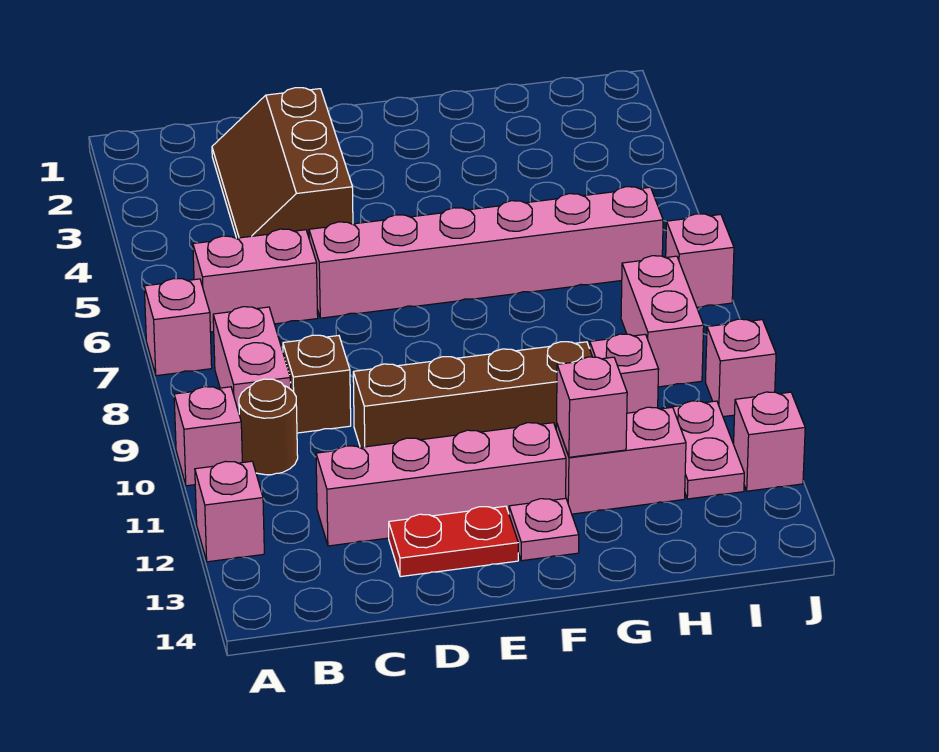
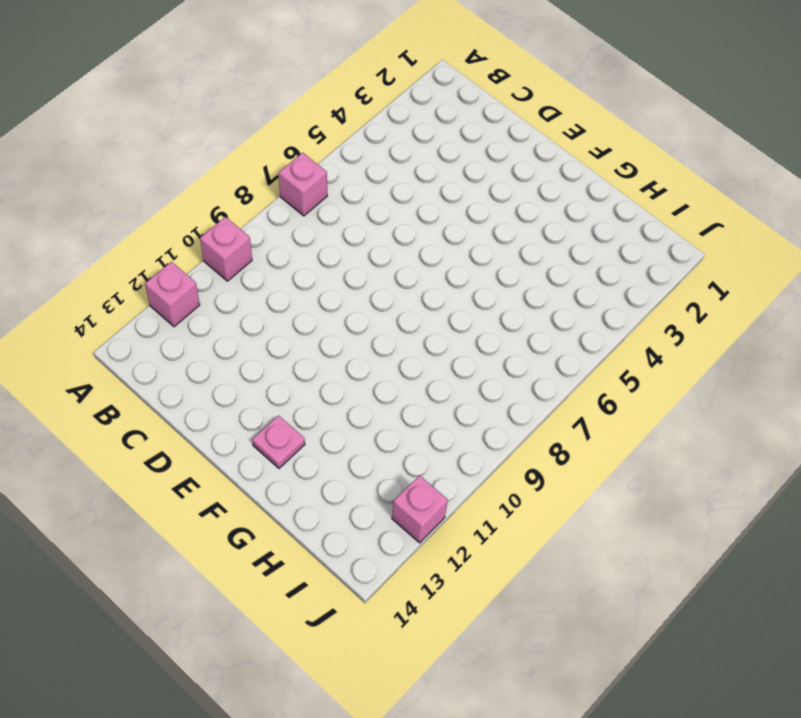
none -> pink 1x2 brick [193,229,318,332]
none -> pink 1x2 brick [213,307,291,412]
none -> brown 1x1 round brick [239,379,298,475]

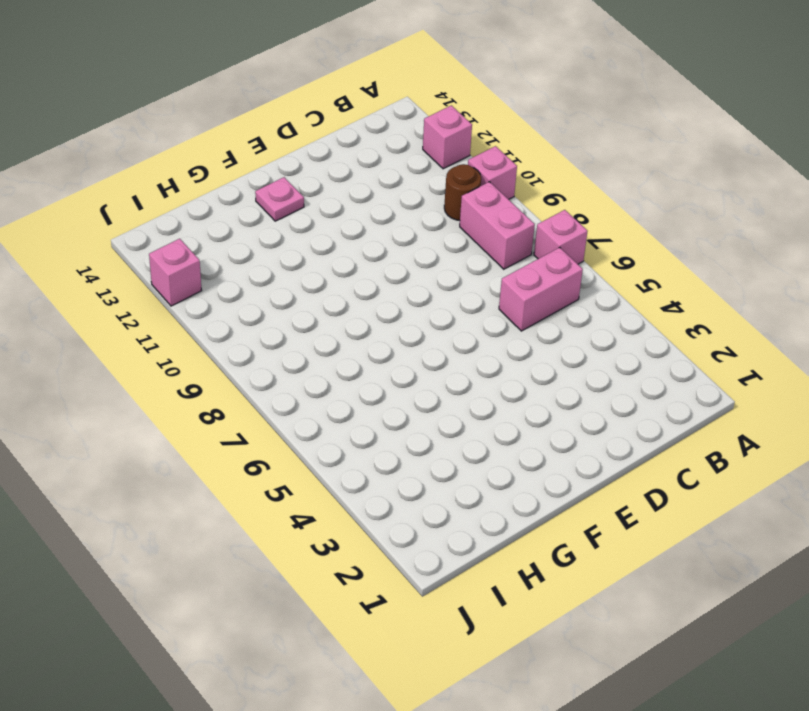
none -> brown 2x3 slope [212,88,353,238]
none -> brown 1x1 brick [283,335,351,433]
none -> pink 1x4 brick [316,423,566,546]

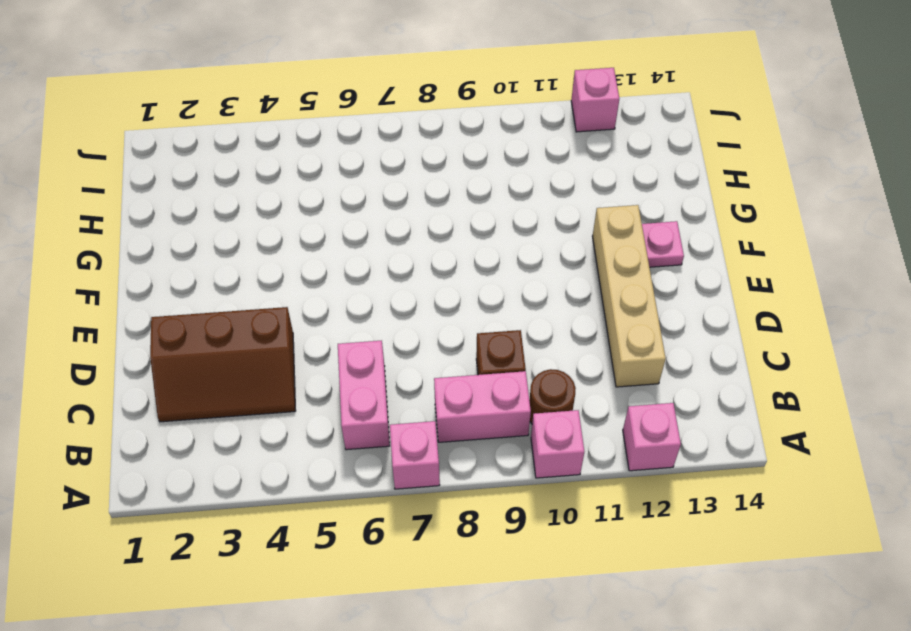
tan 1x4 brick [592,205,666,387] -> pink 1x4 brick [316,423,566,546]
none -> pink 1x6 brick [309,187,663,318]
none -> brown 1x4 brick [353,342,592,447]
none -> red 1x2 plate [389,506,518,577]

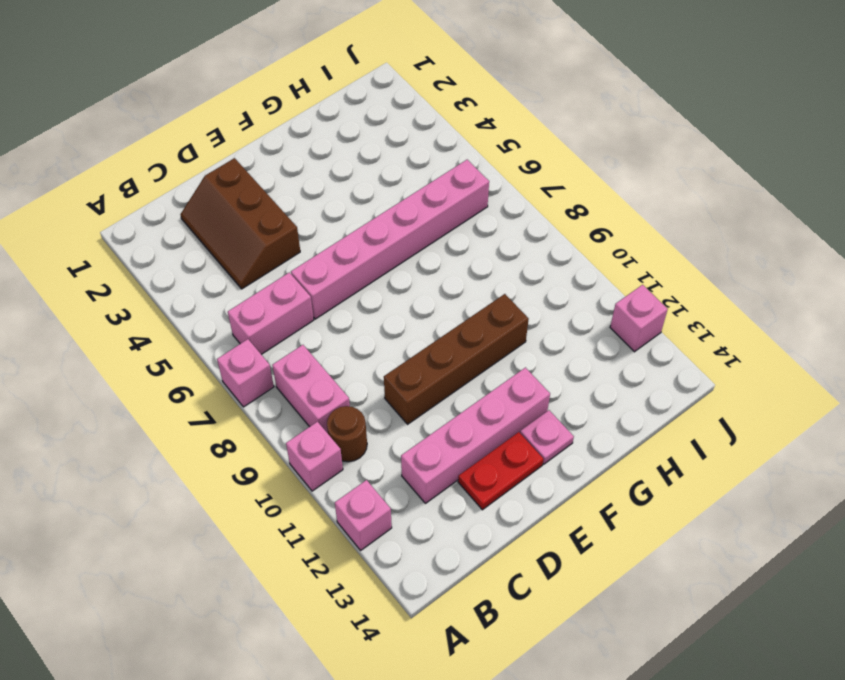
none -> brown 1x1 brick [283,335,351,433]
none -> pink 1x2 brick [556,407,686,514]
none -> pink 1x1 brick [590,334,659,413]

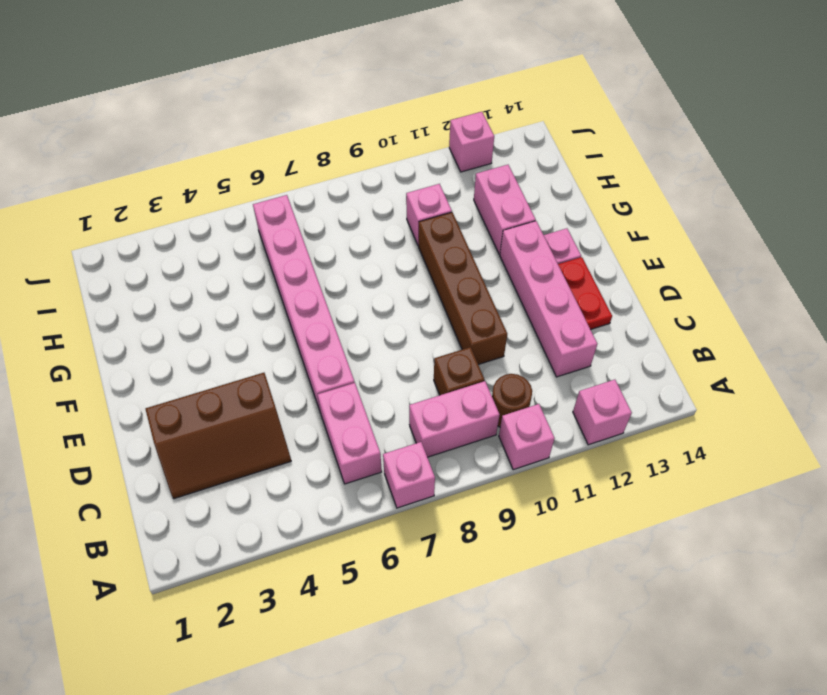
none -> pink 1x2 brick [621,256,704,387]
none -> pink 1x2 plate [661,401,744,499]
none -> pink 1x1 brick [666,214,734,307]

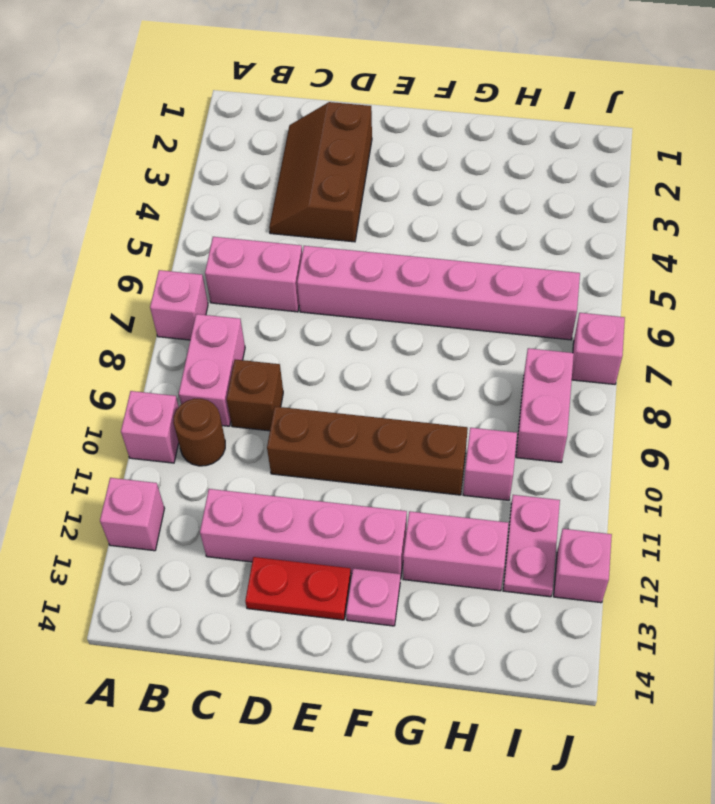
none -> pink 1x1 brick [705,319,776,417]
none -> pink 1x1 brick [557,357,627,457]

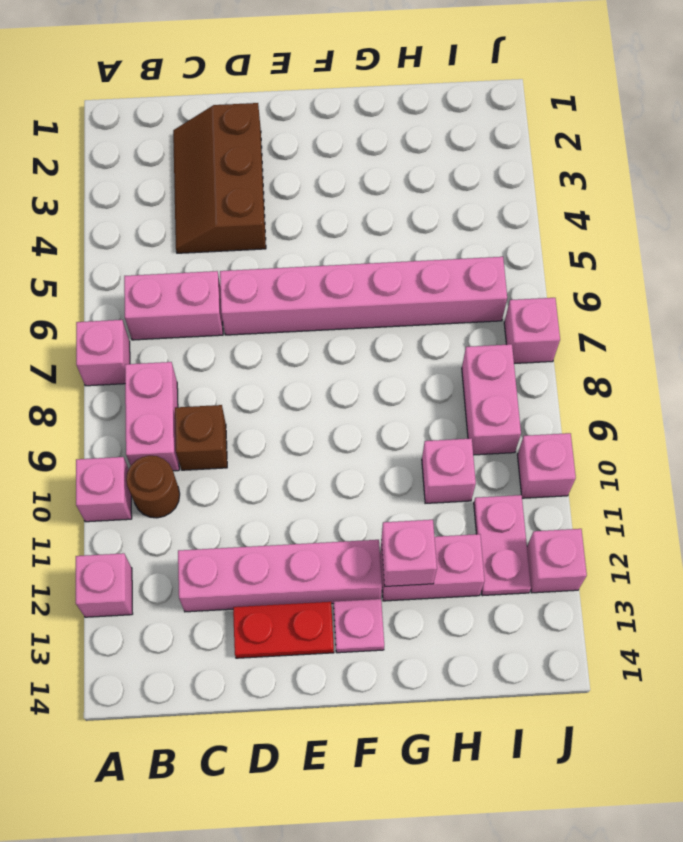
none -> brown 1x4 brick [353,342,592,447]

